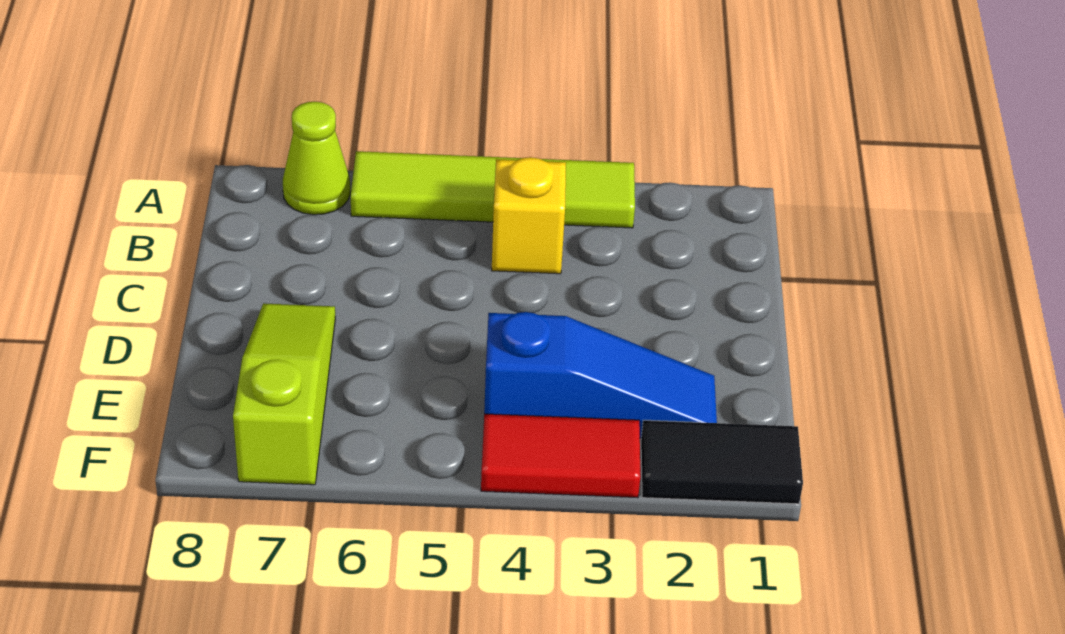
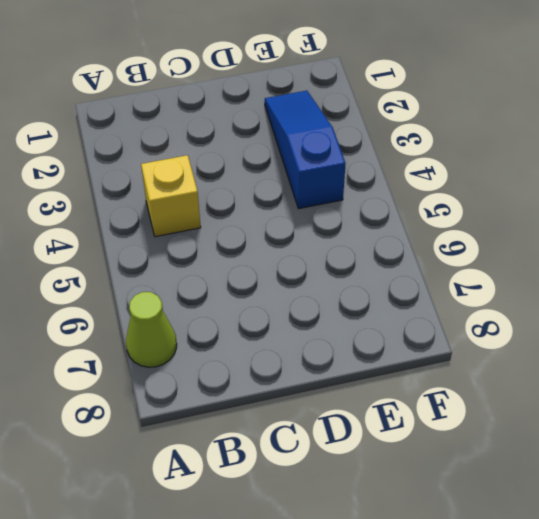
none -> lime 1x4 tile [351,151,635,228]
none -> lime 1x3 slope [233,303,335,485]

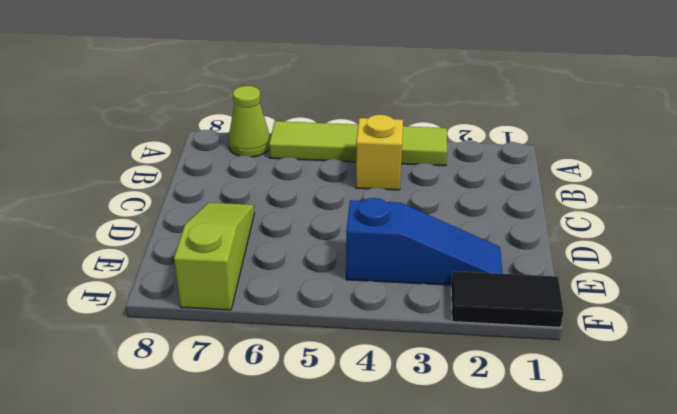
none -> red 1x2 tile [481,414,641,498]

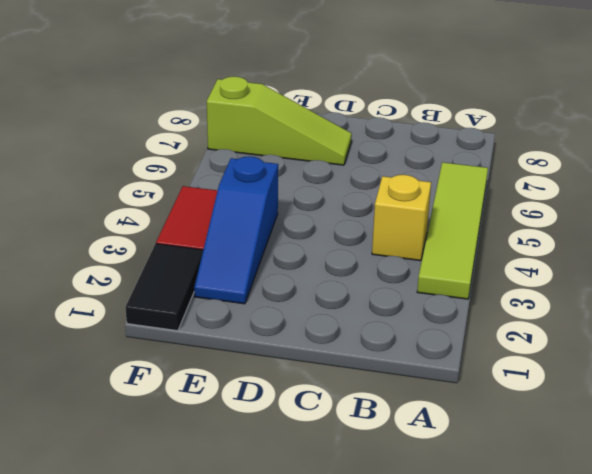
none -> lime 1x1 cone [283,102,350,215]

